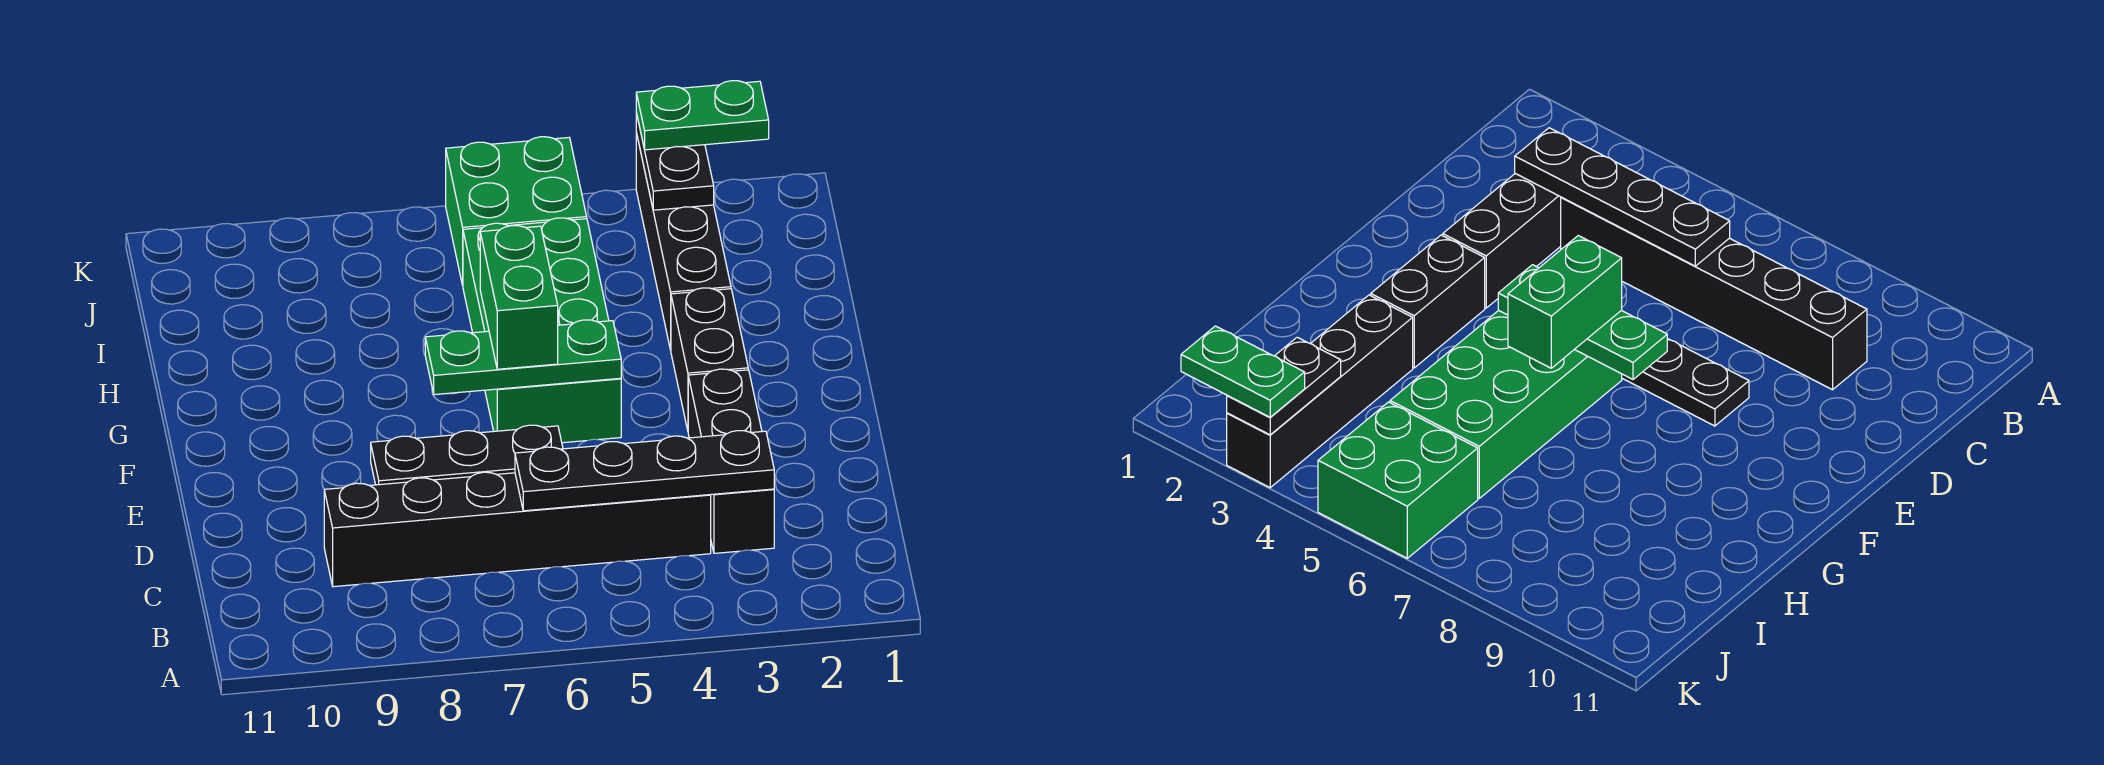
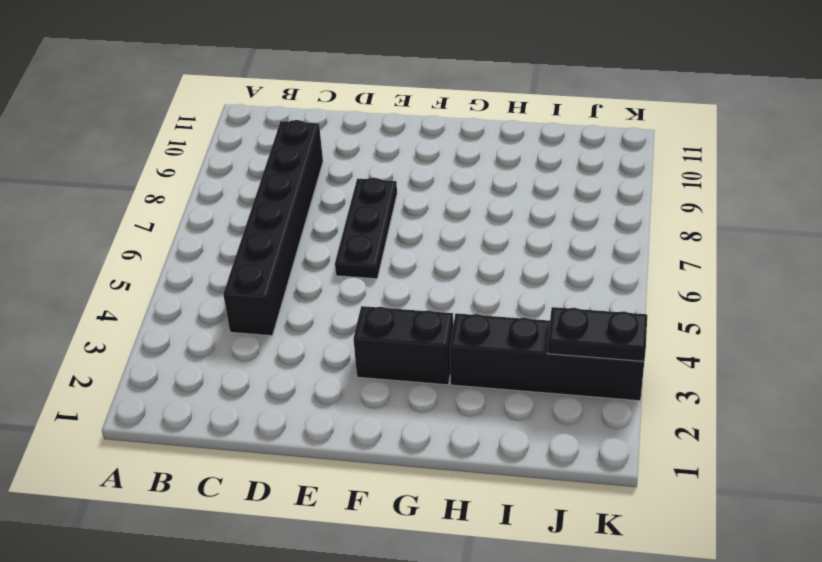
none -> black 1x3 brick [688,369,774,553]
none -> green 2x4 brick [463,218,621,443]
none -> green 2x2 brick [446,137,587,285]

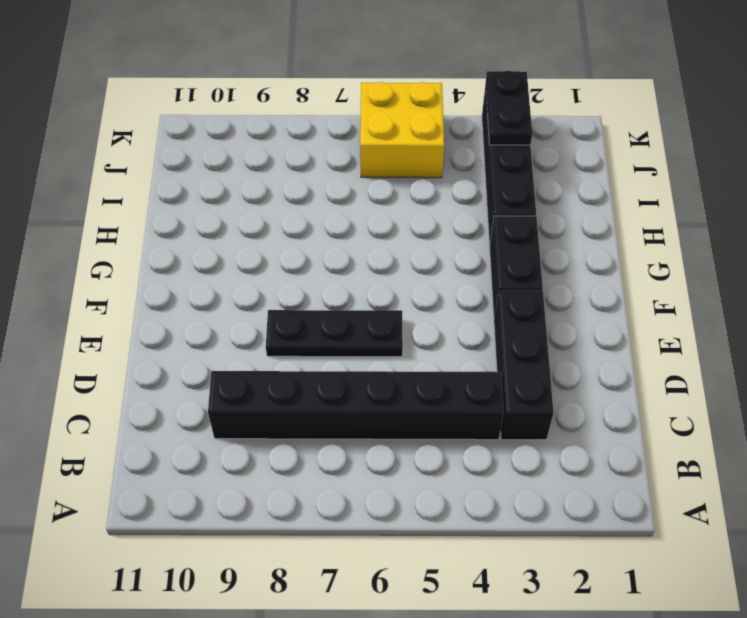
yellow 2x2 brick [360,82,444,178] -> green 2x2 brick [446,137,587,285]
none -> green 2x4 brick [463,218,621,443]
none -> black 1x4 plate [515,431,774,511]
none -> green 1x3 plate [425,320,621,395]

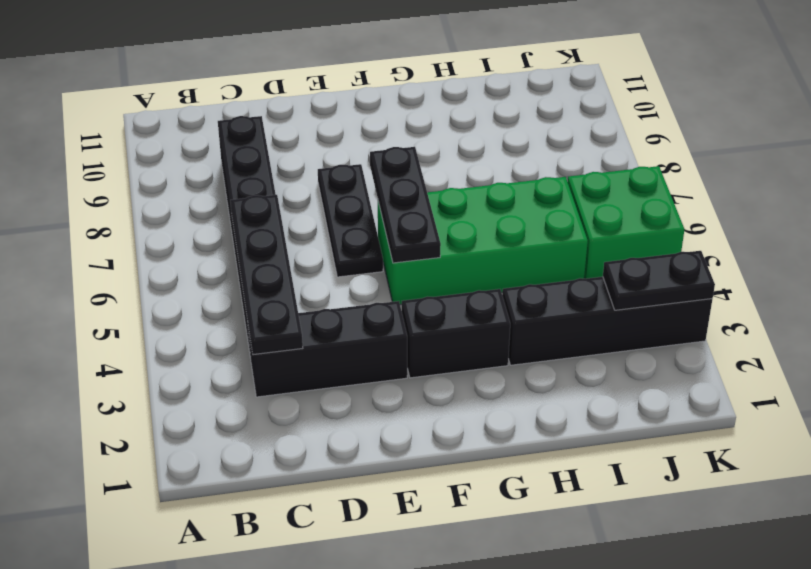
black 1x3 plate [370,147,441,263] -> green 1x3 plate [425,320,621,395]
none -> green 1x2 brick [480,226,558,369]
none -> green 1x2 plate [636,81,769,150]

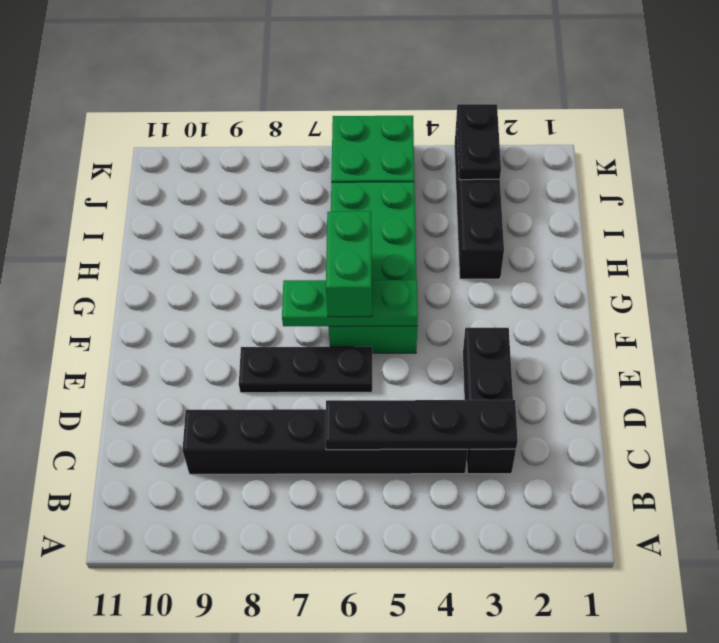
none -> black 1x2 brick [671,288,748,430]
none -> green 1x2 plate [636,81,769,150]

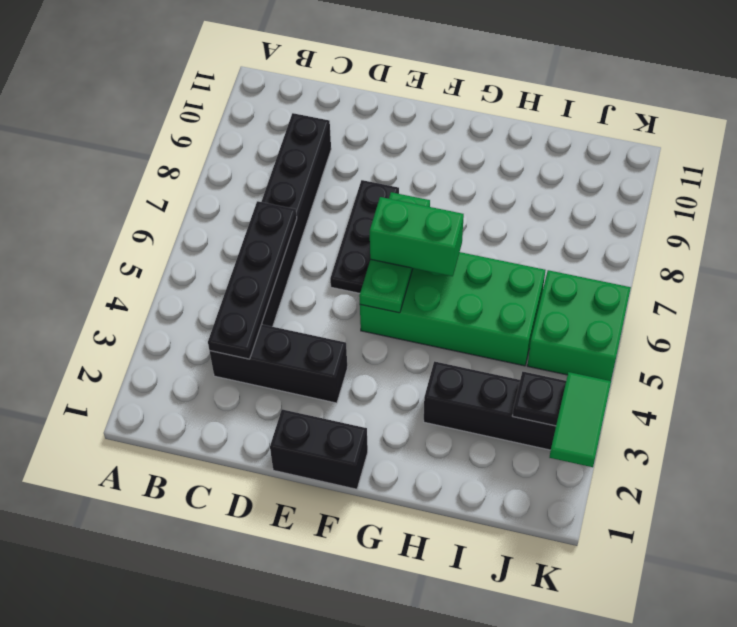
black 1x2 brick [270,409,368,489] -> black 1x2 brick moved to [671,288,748,430]
green 1x2 tile [549,372,611,467] -> green 1x2 plate [636,81,769,150]

